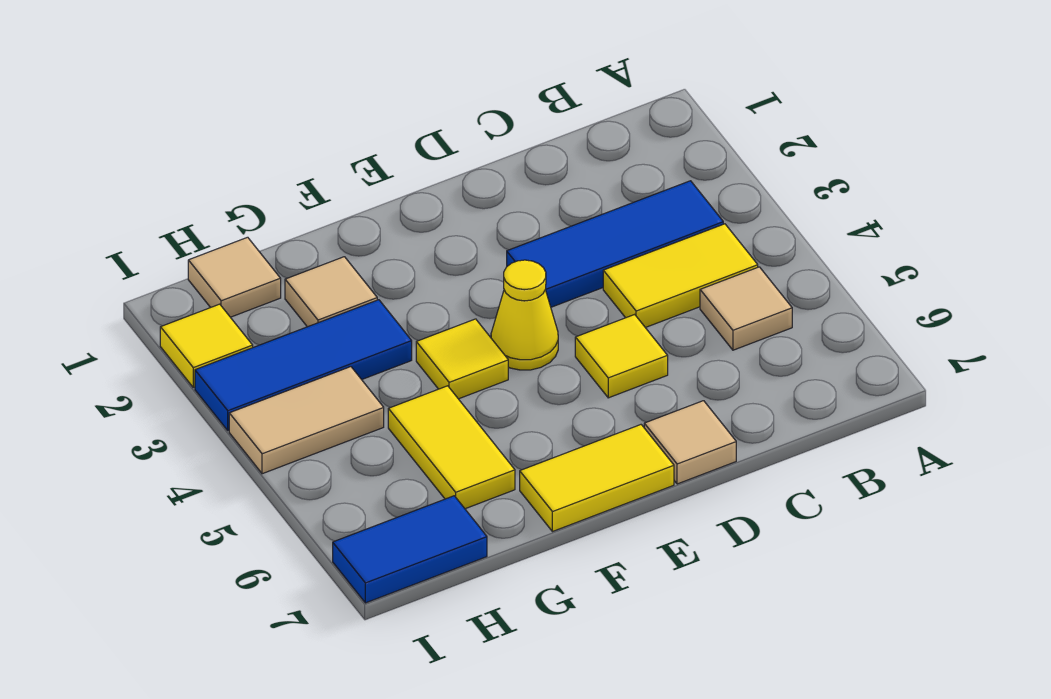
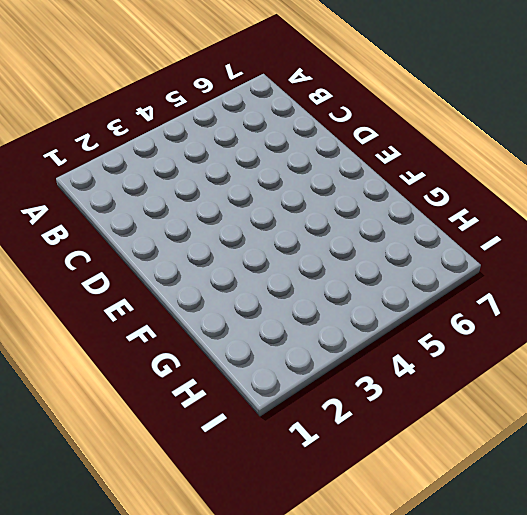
none -> blue 1x3 tile [507,181,723,307]
none -> yellow 1x2 tile [603,224,758,328]
none -> tan 1x1 tile [700,267,792,350]

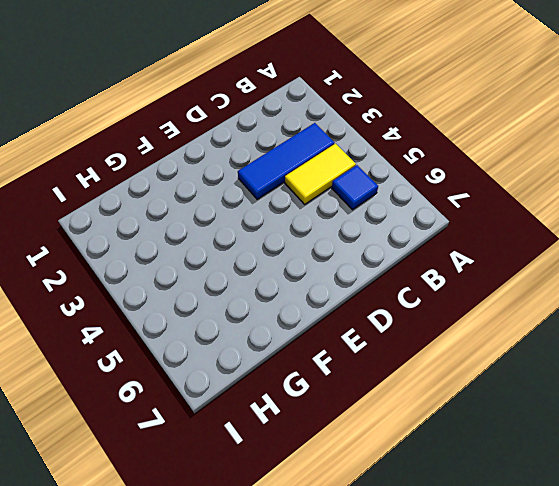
blue 1x1 tile [332,165,378,210] -> tan 1x1 tile [700,267,792,350]
none -> yellow 1x1 tile [575,314,668,398]
none -> tan 1x1 tile [644,401,736,484]
none -> yellow 1x1 cone [491,260,558,370]

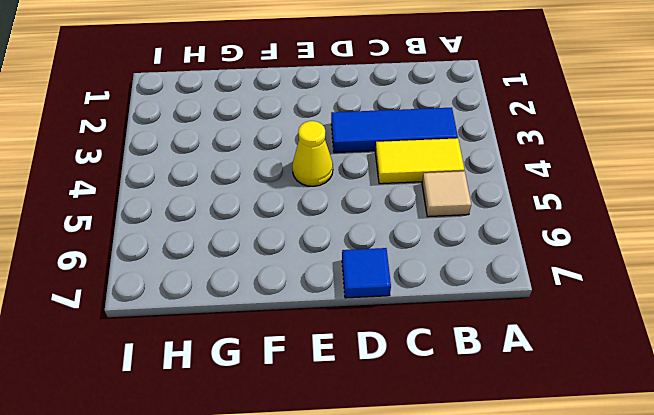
blue 1x1 tile [342,248,391,298] -> tan 1x1 tile [644,401,736,484]
none -> yellow 1x1 tile [575,314,668,398]
none -> yellow 1x2 tile [520,425,674,532]
none -> yellow 1x1 tile [416,319,508,399]

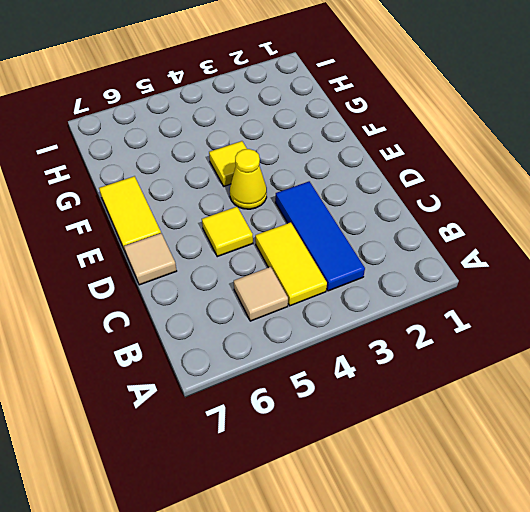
none -> tan 1x1 tile [285,257,377,327]
none -> blue 1x3 tile [195,300,412,430]
none -> yellow 1x2 tile [388,386,515,509]

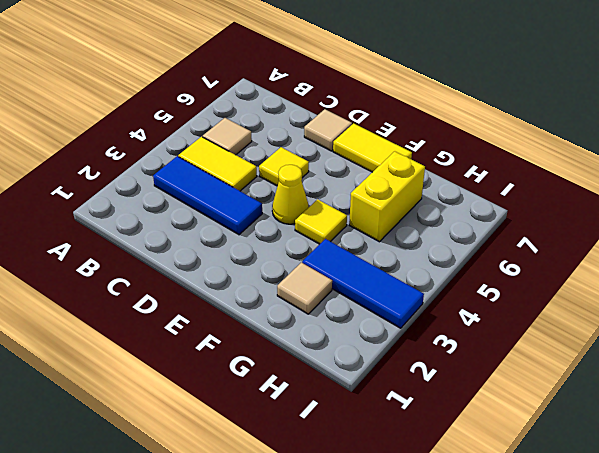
yellow 1x2 brick [349,151,425,242] -> yellow 1x2 tile [388,386,515,509]
none -> tan 1x1 tile [188,237,281,317]
none -> tan 1x2 tile [229,367,384,474]
none -> blue 1x2 tile [333,496,487,603]

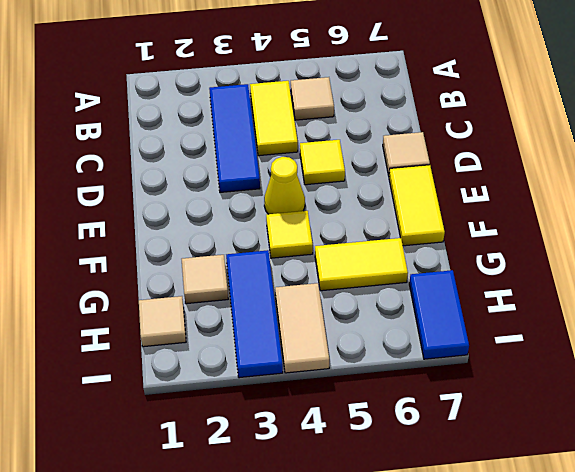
none -> yellow 1x1 tile [160,304,253,387]

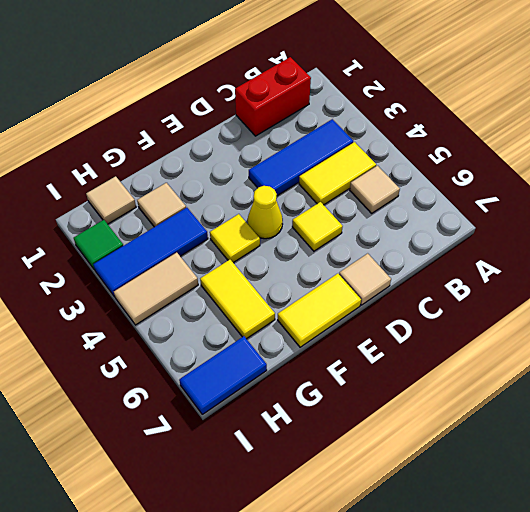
red 1x2 brick [235,57,311,136] -> none
green 1x1 tile [74,220,123,270] -> yellow 1x1 tile [160,304,253,387]

